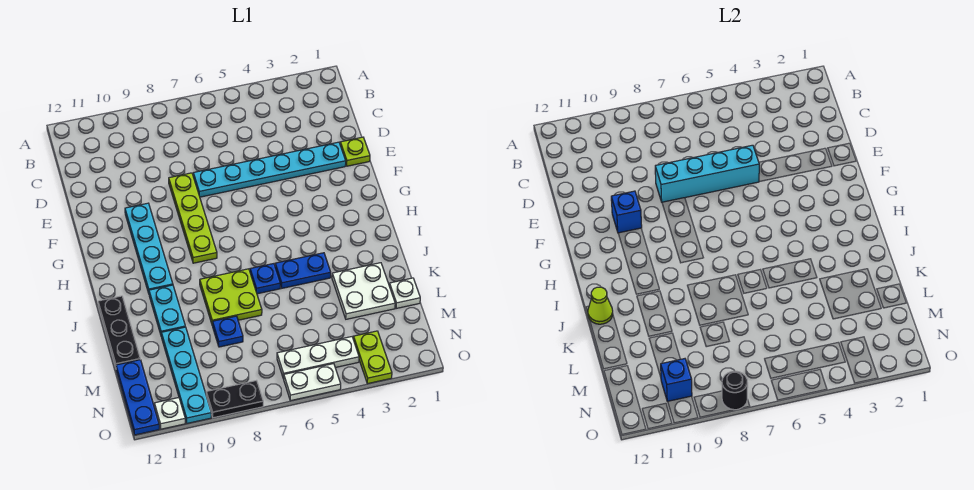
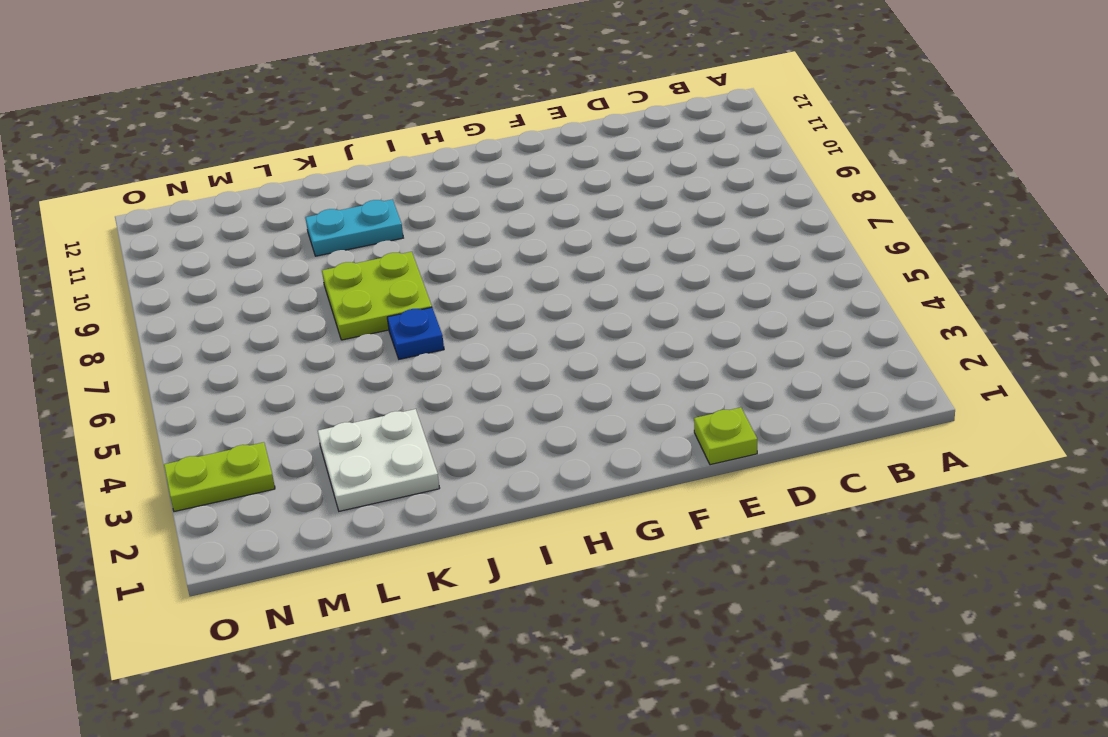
none -> cyan 1x6 plate [193,142,346,197]
none -> lime 1x4 plate [169,173,217,263]
none -> cyan 1x4 plate [125,203,173,293]

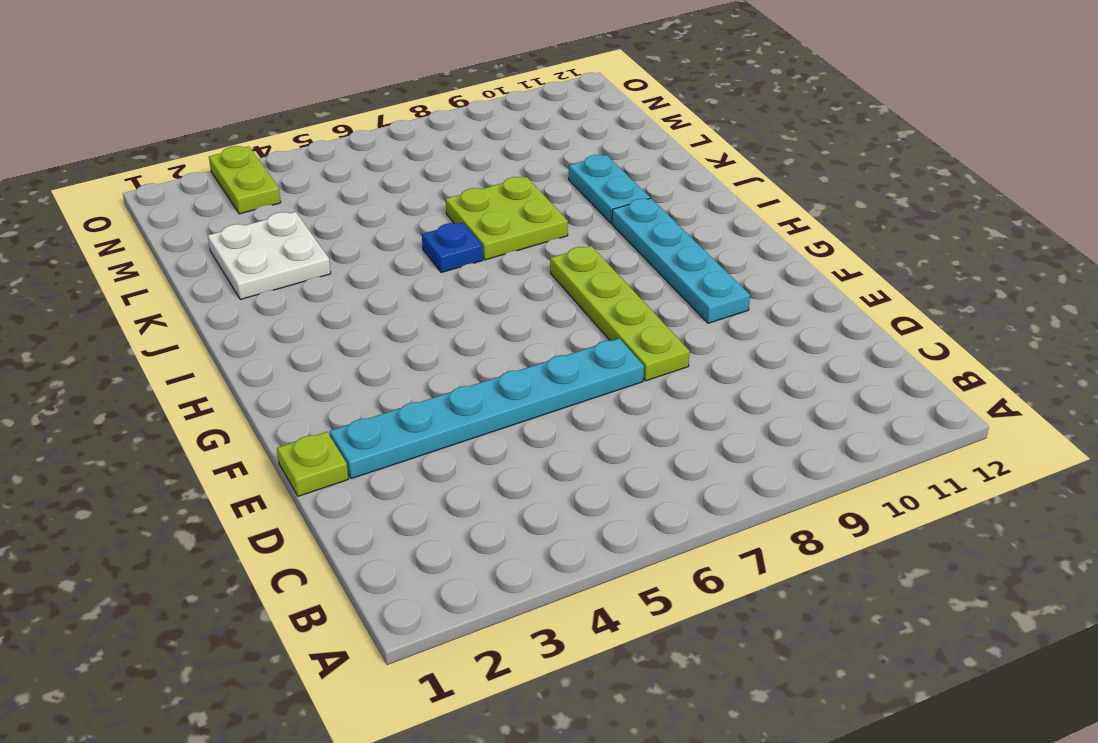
none -> blue 1x2 plate [275,253,331,288]
none -> black 1x3 plate [98,296,140,367]
none -> white 1x1 plate [389,278,420,309]

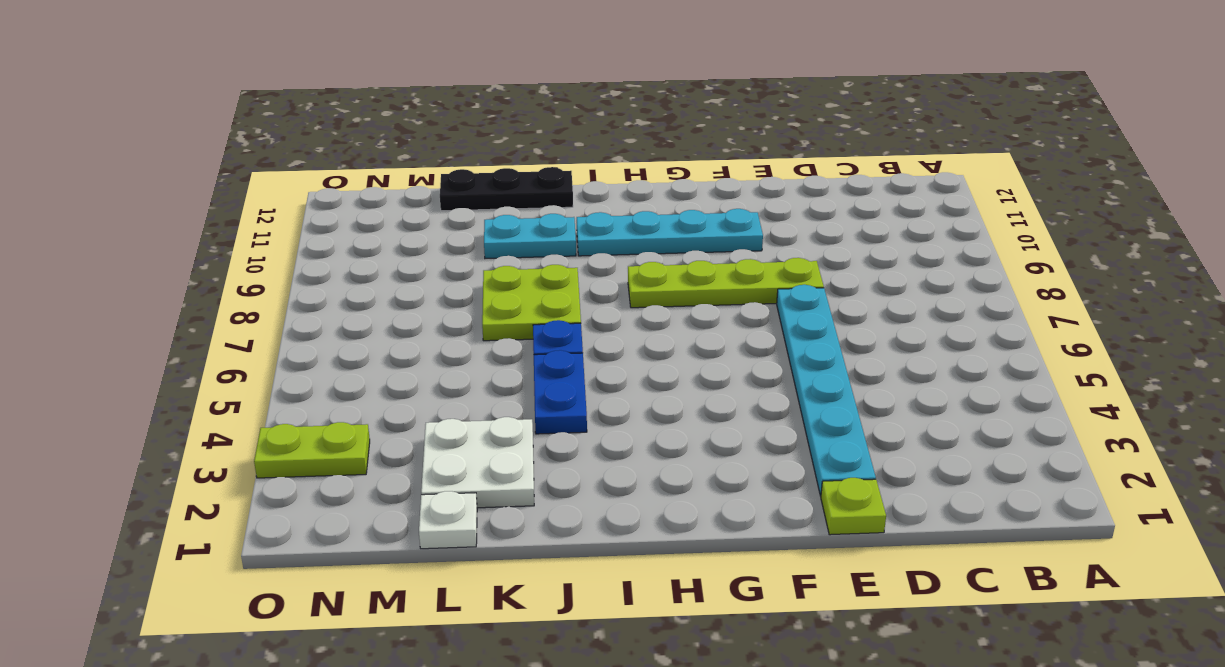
none -> blue 1x1 plate [213,316,243,347]
none -> cyan 1x4 plate [161,327,211,423]
none -> blue 1x3 plate [116,360,159,435]

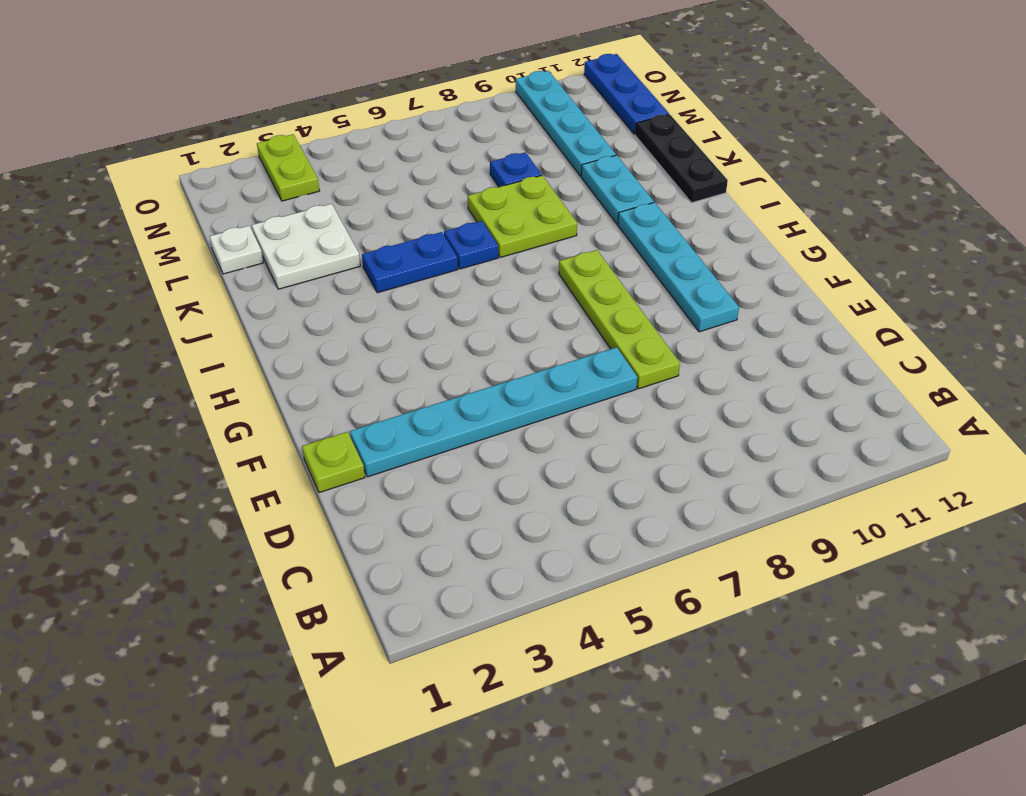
none -> white 1x3 plate [277,337,359,379]
none -> white 1x2 plate [284,364,341,401]
none -> black 1x2 plate [206,380,263,418]

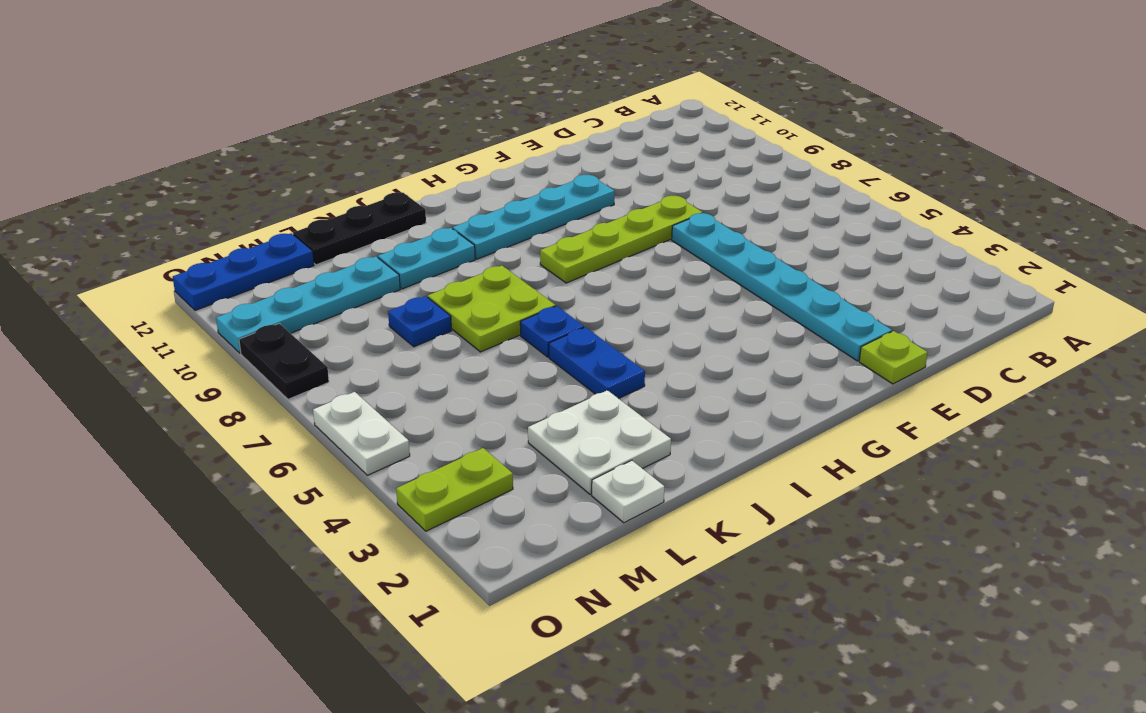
none -> white 1x3 plate [277,337,359,379]
none -> white 1x1 plate [154,398,185,429]
none -> cyan 1x4 brick [655,145,759,202]

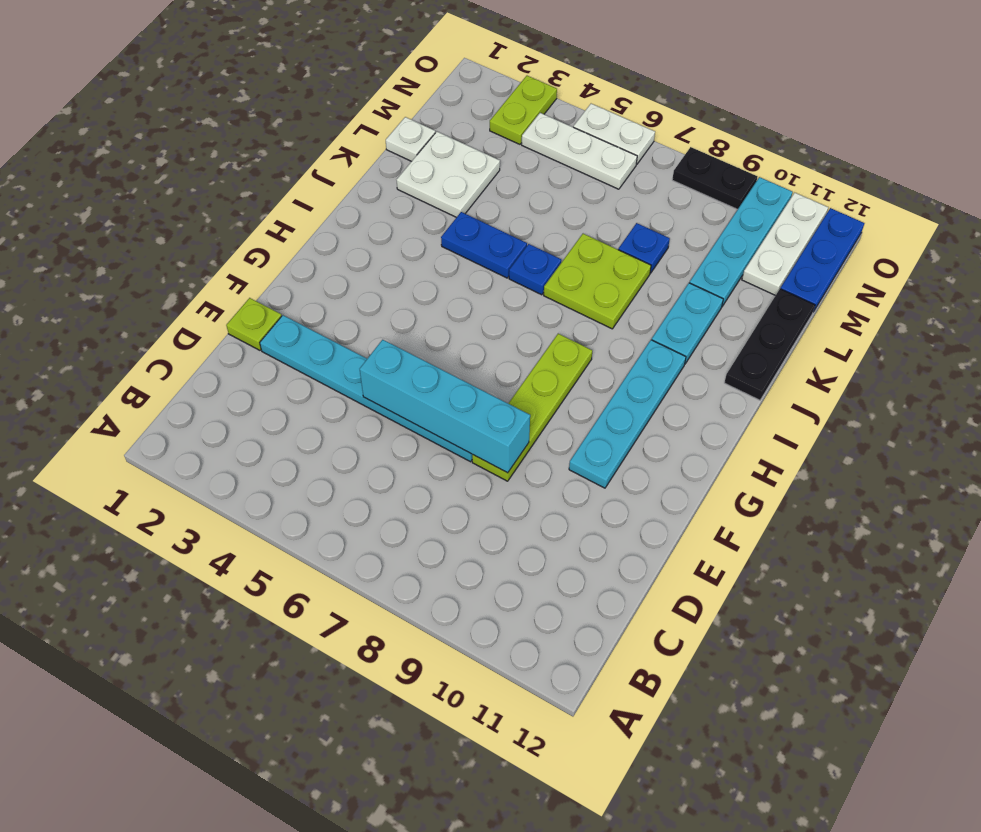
white 1x3 plate [742,193,828,295] -> white 1x1 plate [154,398,185,429]
none -> blue 1x1 brick [611,191,642,233]
none -> lime 1x1 cone [588,287,613,324]
none -> blue 1x1 brick [661,359,692,402]

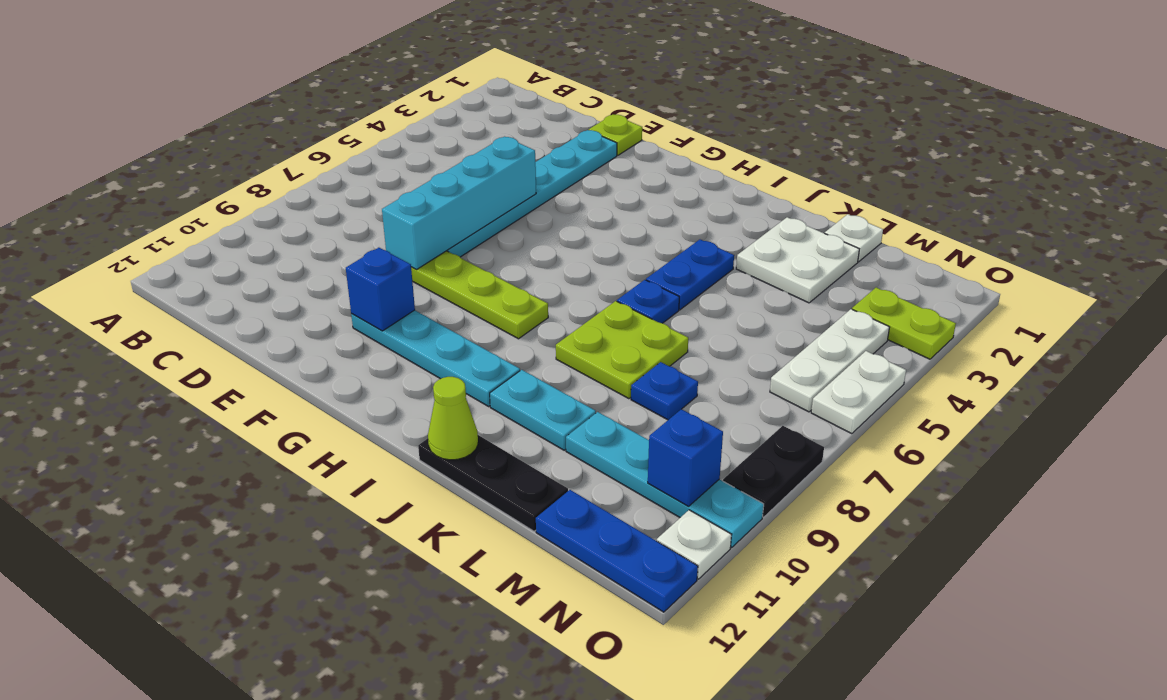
none -> black 1x1 round brick [722,371,748,410]

